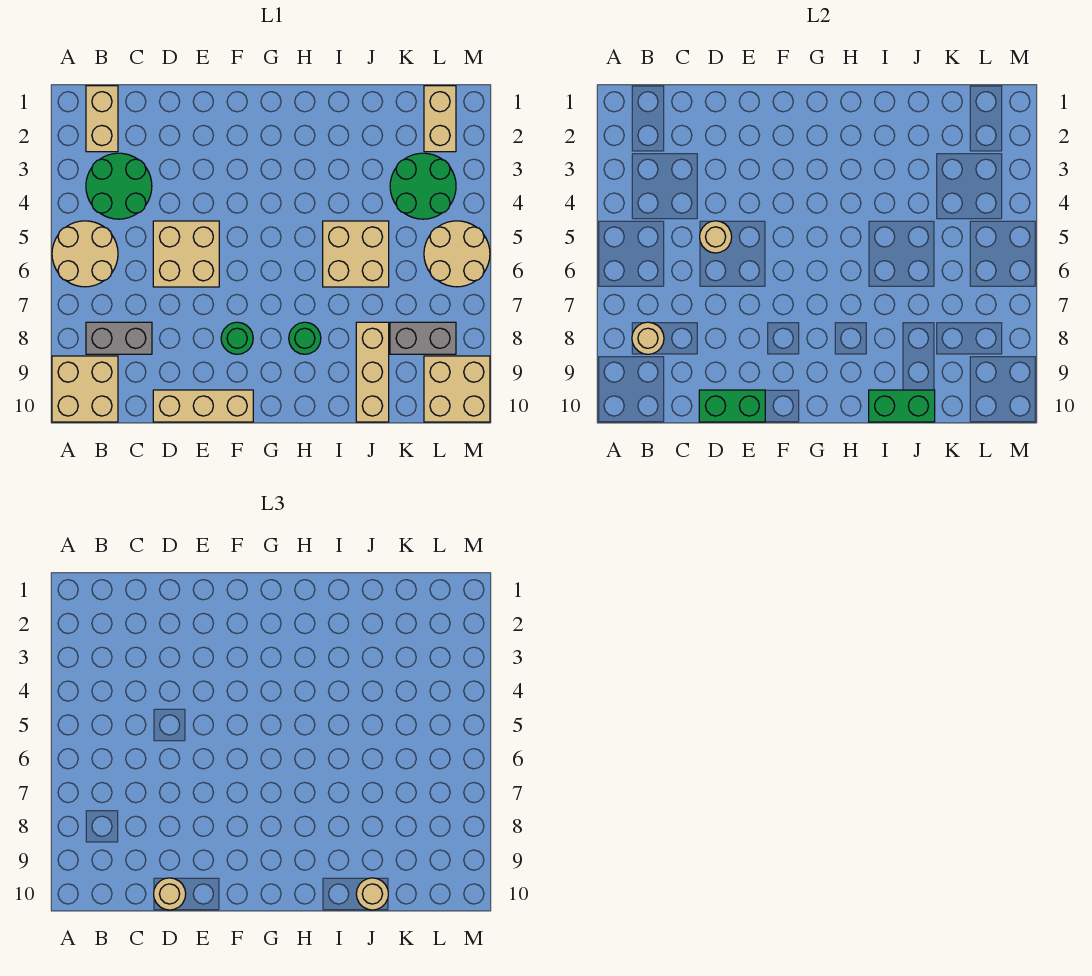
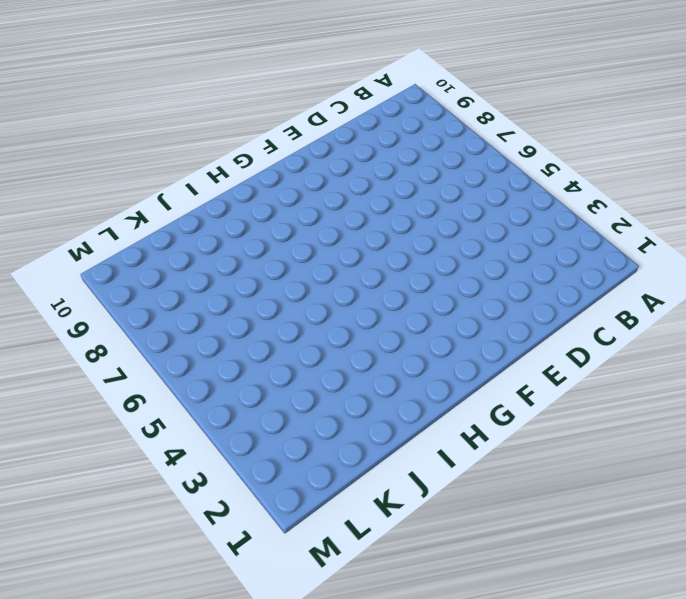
none -> tan 2x2 round brick [52,221,118,287]
none -> tan 2x2 brick [52,356,118,422]
none -> tan 1x2 brick [86,86,118,152]

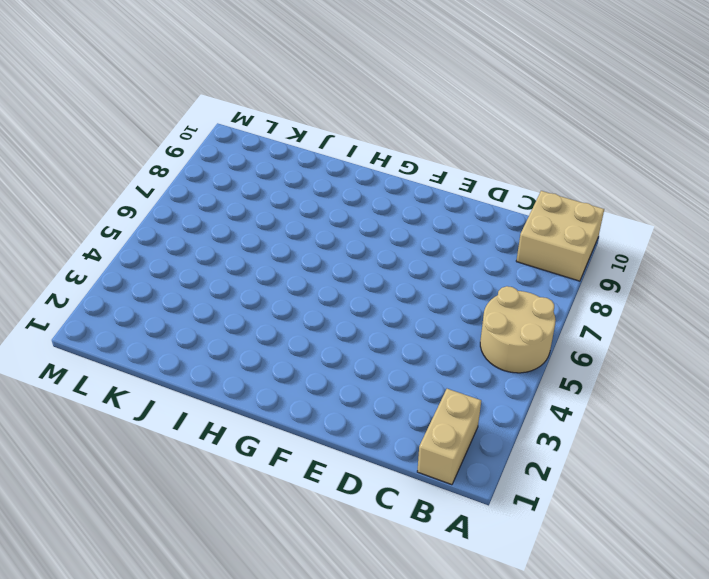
none -> green 2x2 round brick [86,153,152,219]
none -> grey 1x2 brick [86,322,152,354]
none -> tan 2x2 brick [153,221,219,287]

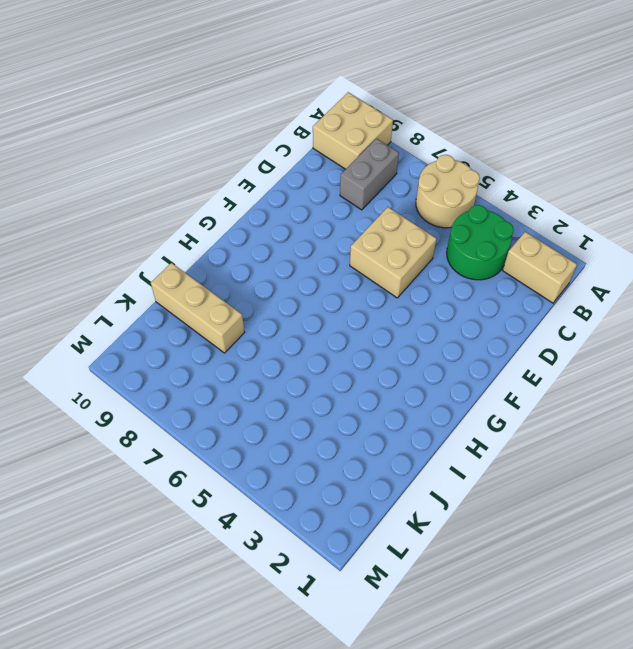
none -> tan 1x3 brick [153,390,253,422]
none -> green 1x1 round brick [221,322,253,354]
none -> green 1x1 round brick [289,322,321,354]

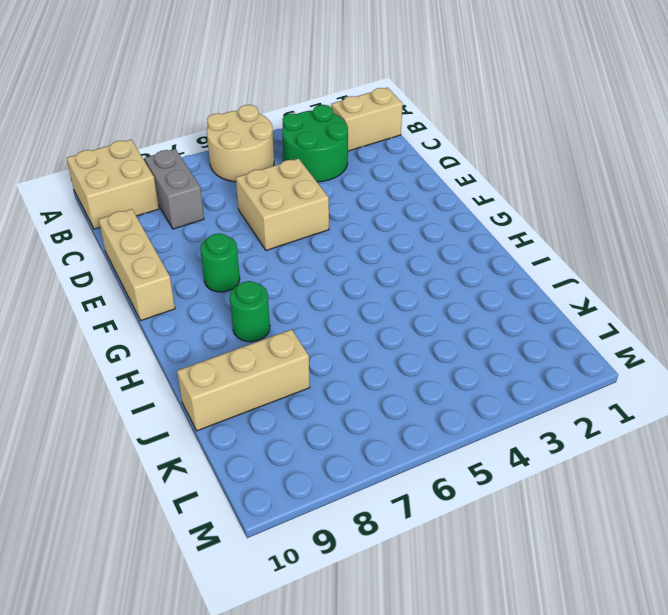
none -> tan 2x2 brick [323,221,389,287]
none -> green 2x2 round brick [390,153,456,219]
none -> grey 1x2 brick [390,322,456,354]

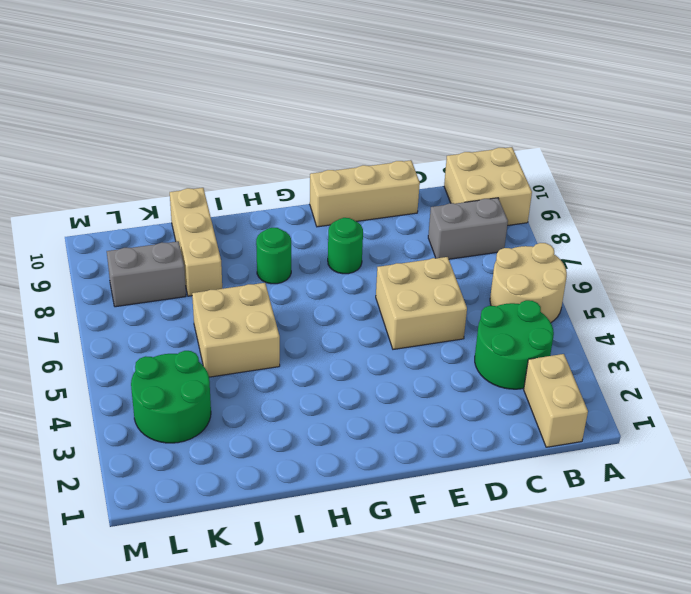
none -> tan 1x2 brick [424,86,456,152]
none -> tan 2x2 round brick [424,221,490,287]
none -> tan 2x2 brick [424,356,490,422]

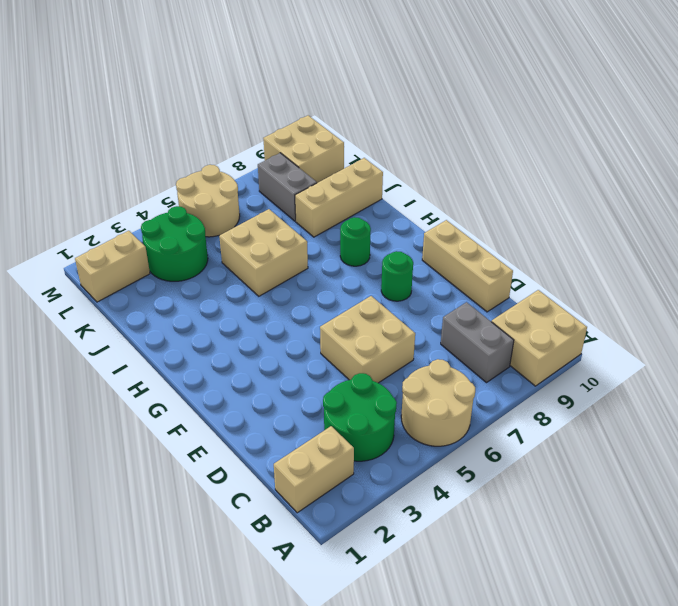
none -> tan 1x1 round brick [632,322,664,354]
none -> tan 1x1 round brick [700,221,732,253]
none -> green 1x2 brick [699,390,765,422]

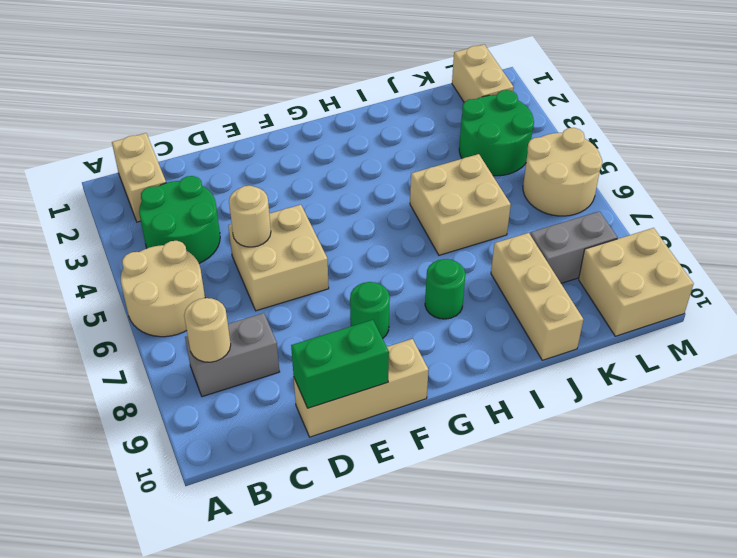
none -> tan 2x2 brick [52,356,118,422]
none -> green 1x2 brick [869,390,935,422]
none -> tan 1x1 round brick [154,878,186,910]

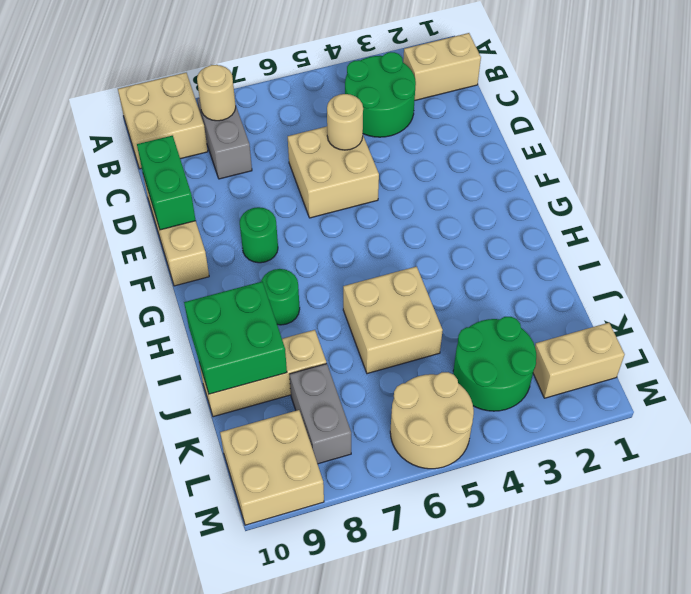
green 2x2 brick [184,282,287,394] -> green 1x2 brick [869,390,935,422]
none -> tan 2x2 round brick [52,221,118,287]
none -> tan 1x1 round brick [154,878,186,910]
none -> tan 1x1 round brick [356,878,388,910]

